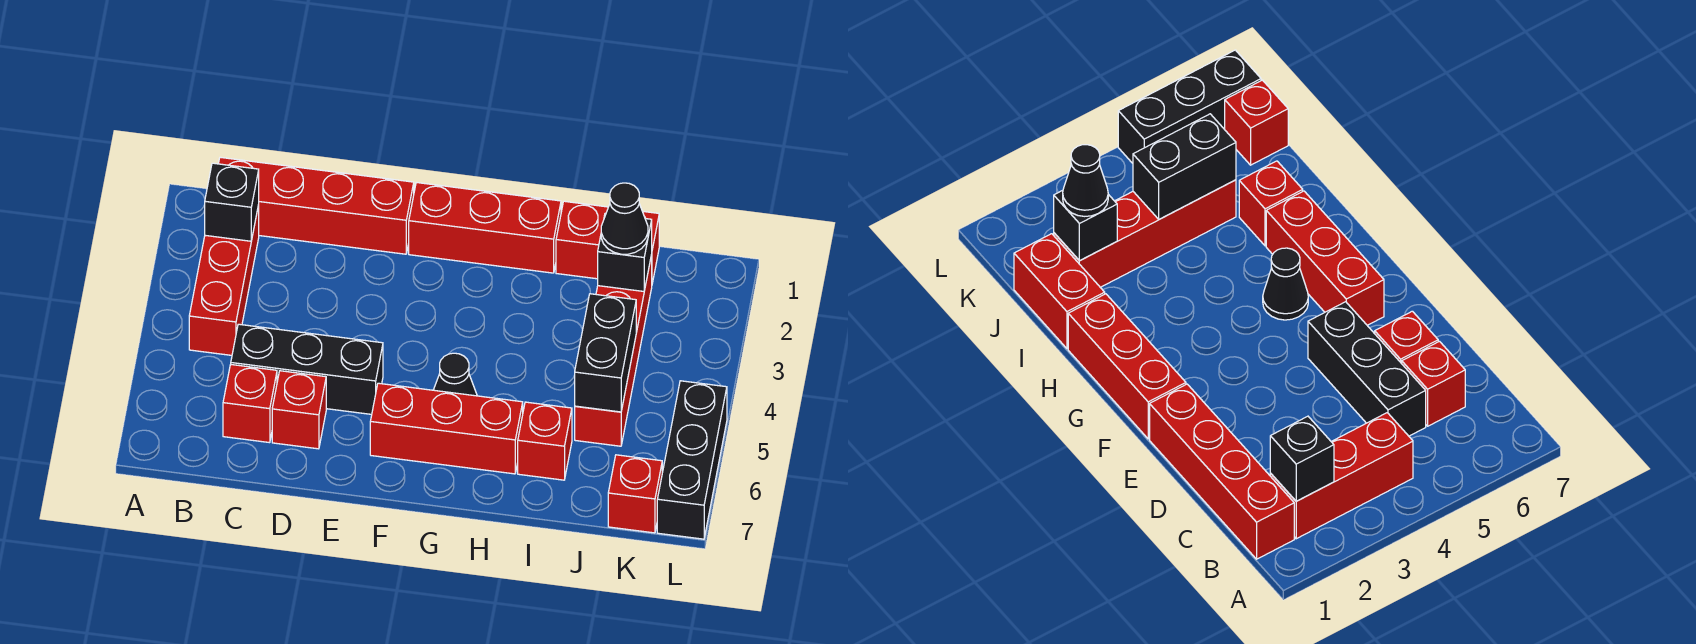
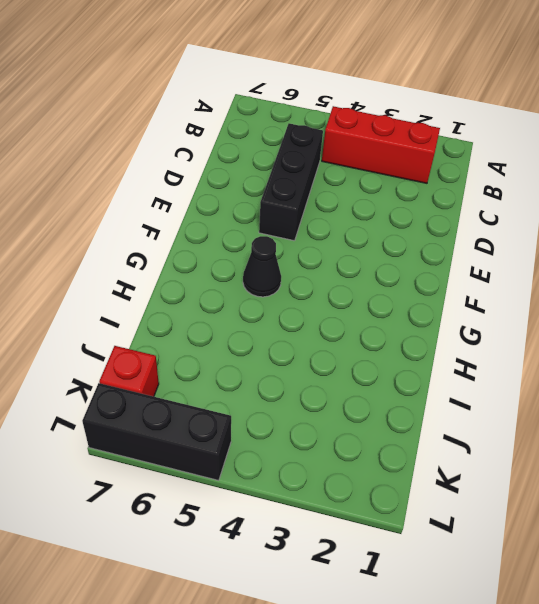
none -> red 1x4 brick [218,157,414,254]
none -> red 1x1 brick [223,364,277,443]
none -> red 1x1 brick [272,371,326,449]

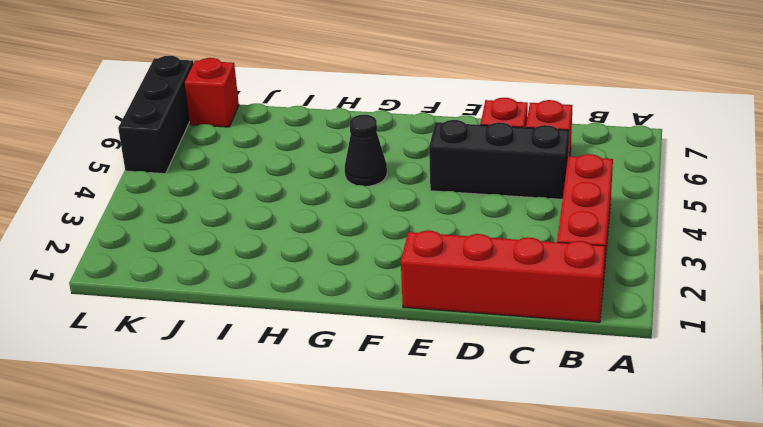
none -> red 1x3 brick [409,182,561,273]
none -> red 1x3 brick [370,383,523,474]
none -> red 1x2 brick [556,201,659,283]

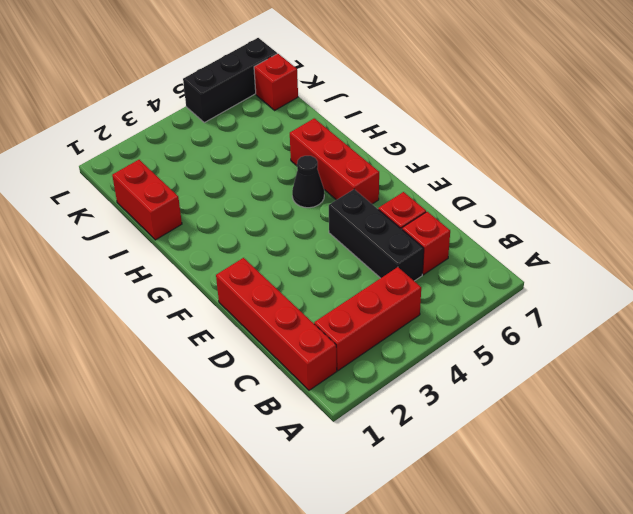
none -> red 1x3 brick [409,182,561,273]
none -> red 1x1 brick [518,402,572,480]
none -> red 1x4 brick [575,255,652,446]

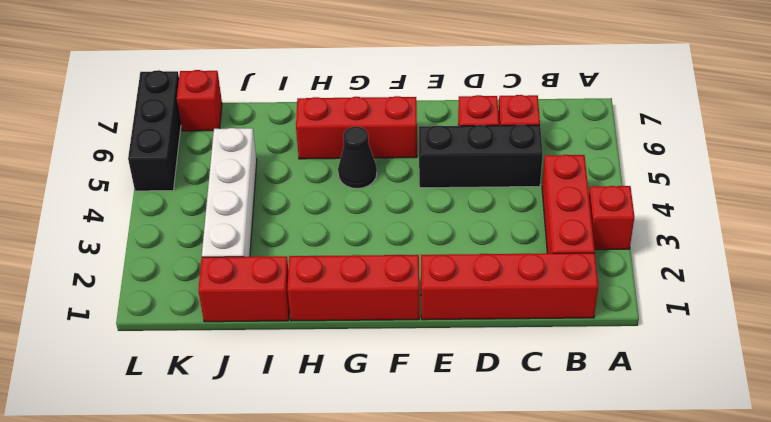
red 1x1 brick [589,186,634,250] -> red 1x1 brick moved to [518,402,572,480]
white 1x4 brick [202,128,257,257] -> red 1x4 brick [575,255,652,446]
none -> black 1x1 brick [205,163,259,241]
none -> black 1x1 brick [598,213,652,291]
none -> black 1x2 brick [575,294,636,412]

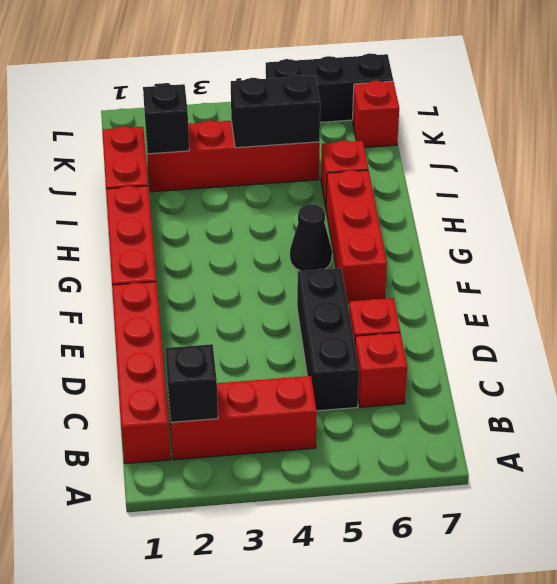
none -> black 1x1 cone [601,183,648,254]

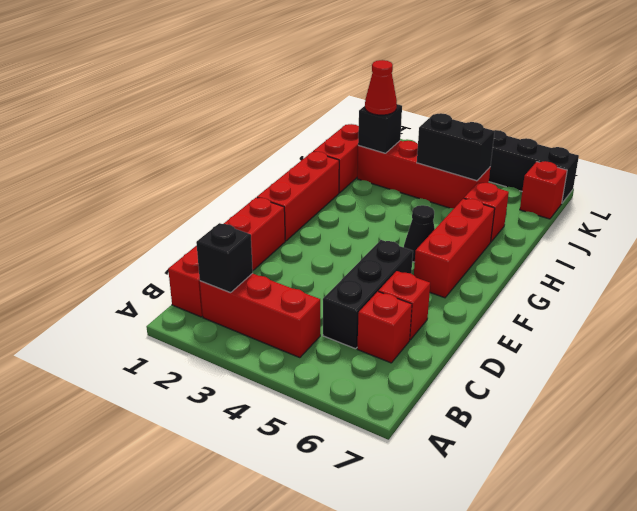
red 1x1 cone [365,60,397,115] -> black 1x1 cone [601,183,648,254]

